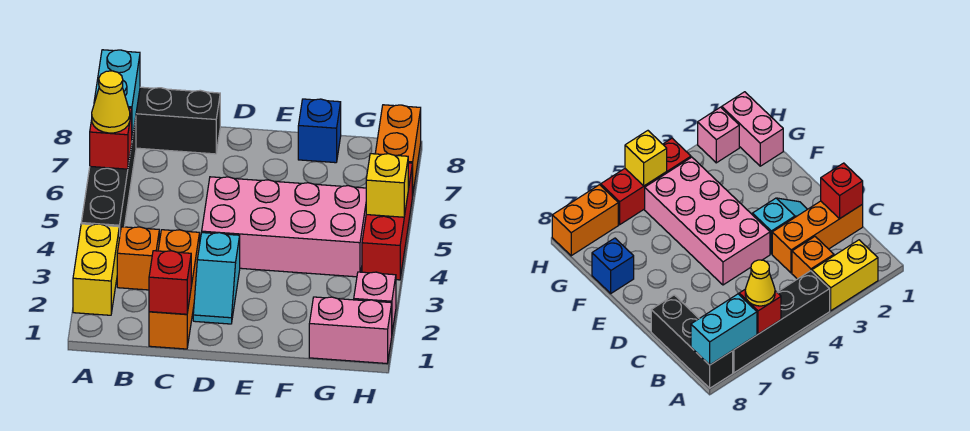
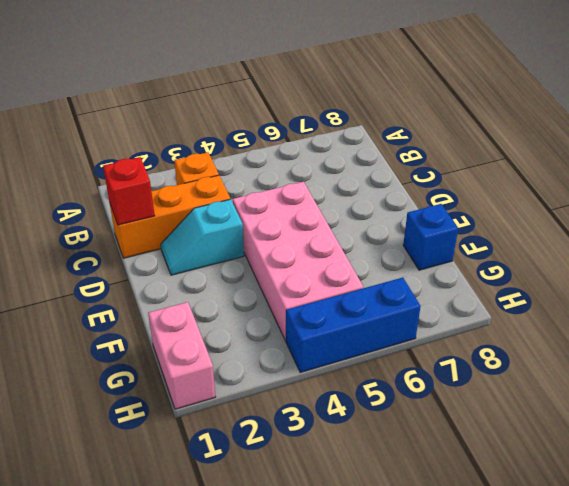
blue 1x3 brick [286,277,421,372] -> red 1x3 brick [362,163,412,280]
none -> yellow 1x2 brick [73,224,119,315]
none -> black 1x4 brick [81,118,136,238]
none -> black 1x3 brick [136,87,220,154]

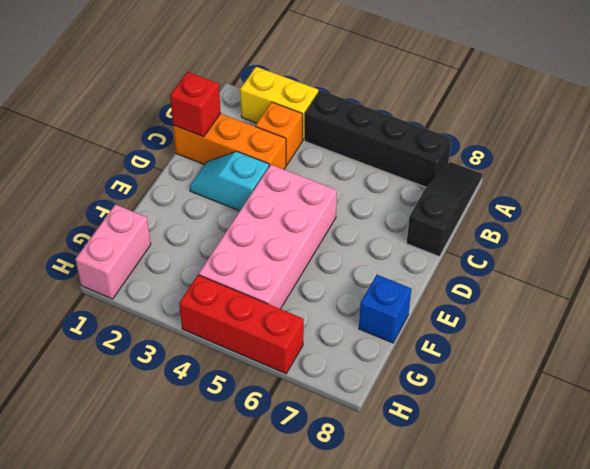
black 1x3 slope [407,162,482,257] -> black 1x3 brick [136,87,220,154]
none -> pink 1x1 brick [354,272,396,332]
none -> orange 1x2 brick [375,105,421,196]
none -> red 1x1 brick [90,108,132,169]

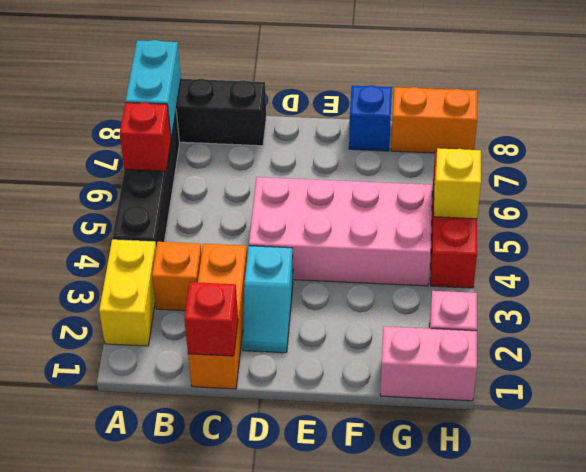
orange 1x2 brick [391,87,477,153] -> orange 1x2 brick turned to [375,105,421,196]
none -> yellow 1x1 cone [92,71,130,133]

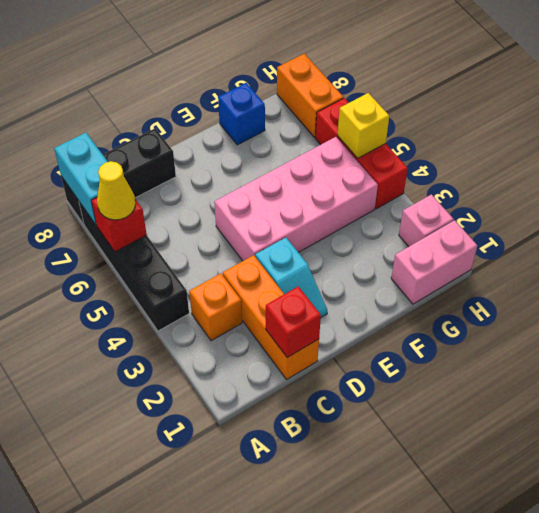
none -> yellow 1x2 brick [73,224,119,315]

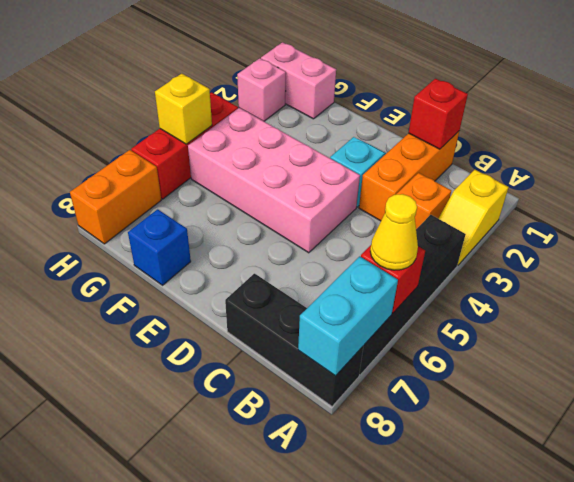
yellow 1x2 slope [438,170,509,265] -> yellow 1x2 brick [73,224,119,315]

